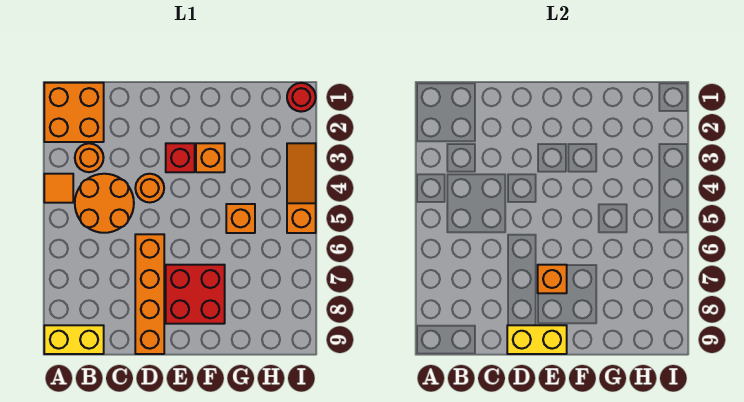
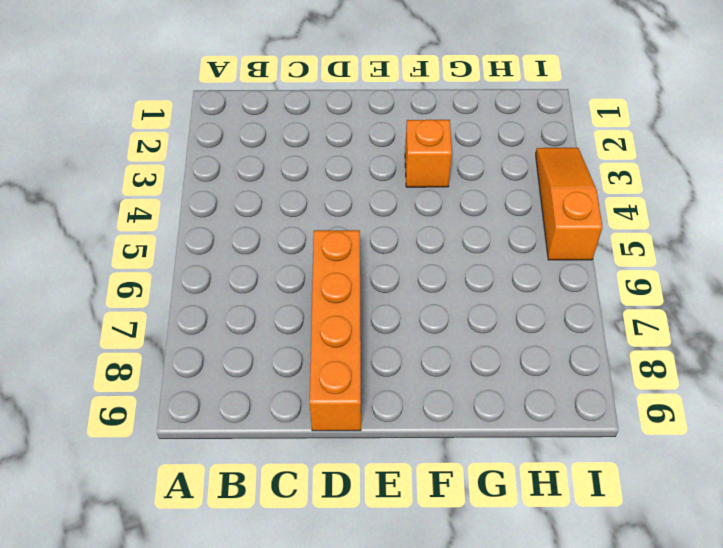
none -> orange 2x2 brick [44,83,104,142]
none -> orange 1x1 tile [44,174,73,203]
none -> yellow 1x2 brick [44,325,104,354]

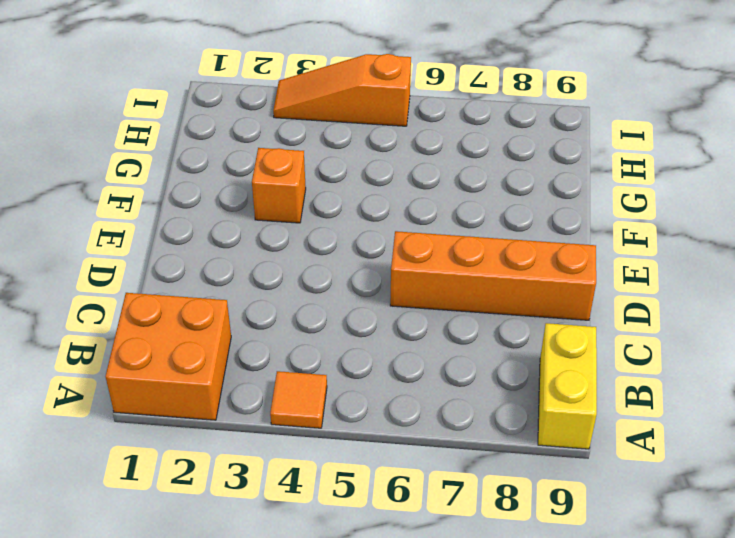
none -> orange 1x1 round brick [75,143,104,172]
none -> orange 2x2 round brick [75,174,134,233]
none -> orange 1x1 round brick [135,174,164,202]

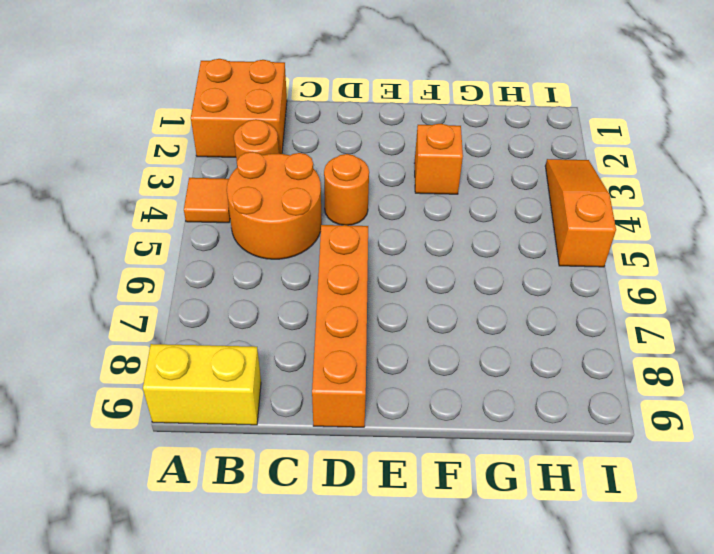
none -> red 1x1 brick [166,143,195,172]
none -> red 2x2 brick [166,265,225,324]
none -> orange 1x1 brick [226,204,255,233]

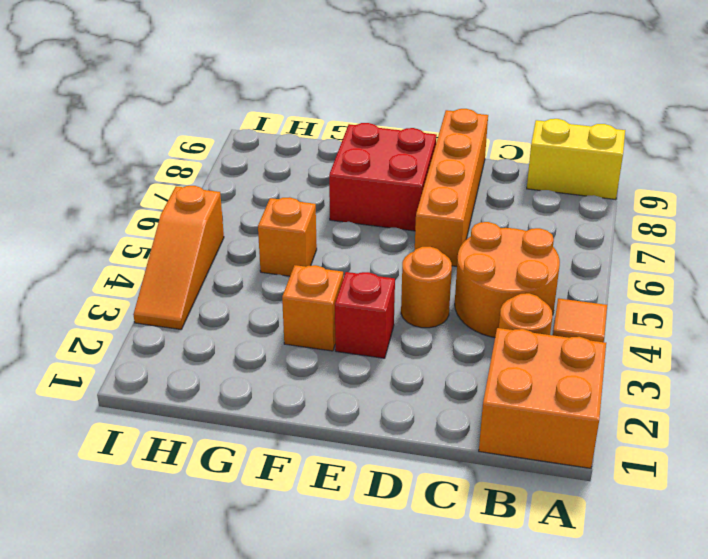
none -> red 1x1 round brick [287,83,316,112]
none -> yellow 1x2 brick [507,325,567,354]
none -> orange 1x1 brick [538,265,567,293]

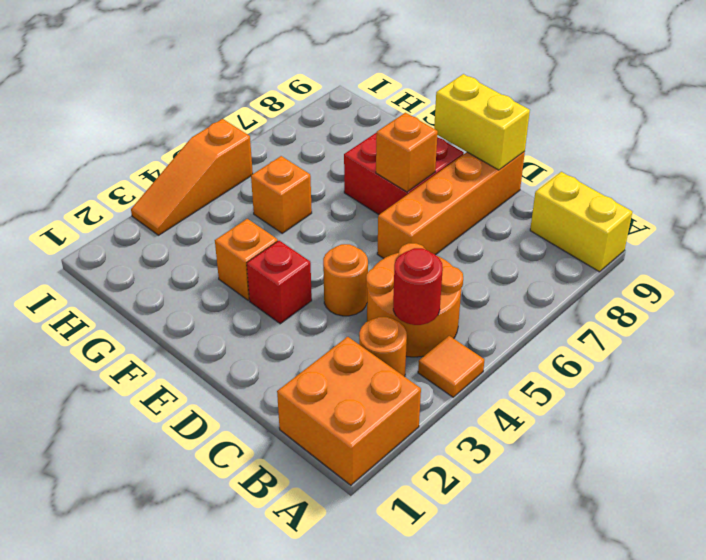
red 1x1 round brick [393,248,443,325] -> red 1x1 round brick moved to [287,83,316,112]

